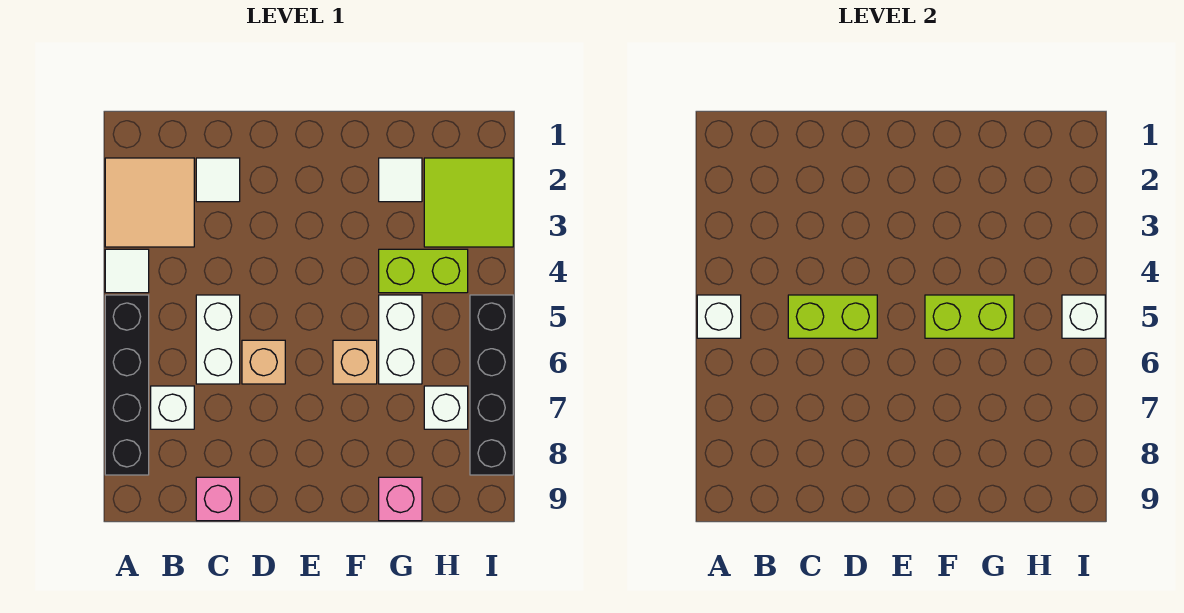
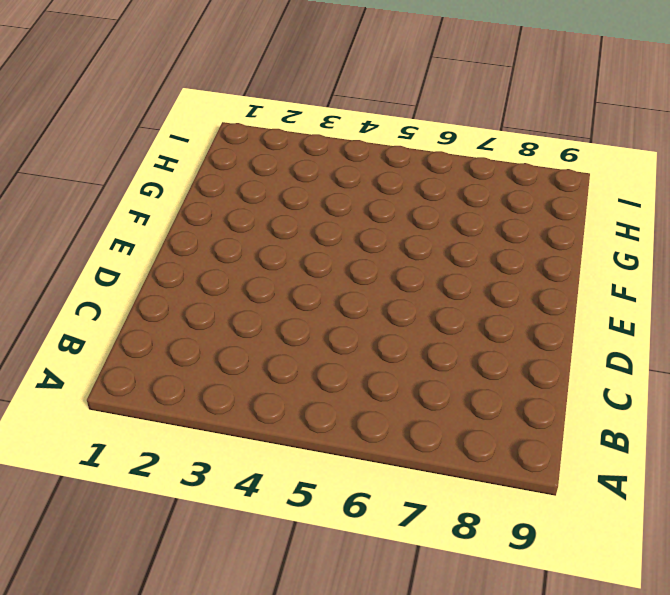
none -> tan 2x2 tile [105,158,194,247]
none -> white 1x1 tile [105,249,149,293]
none -> black 1x4 brick [105,295,149,475]

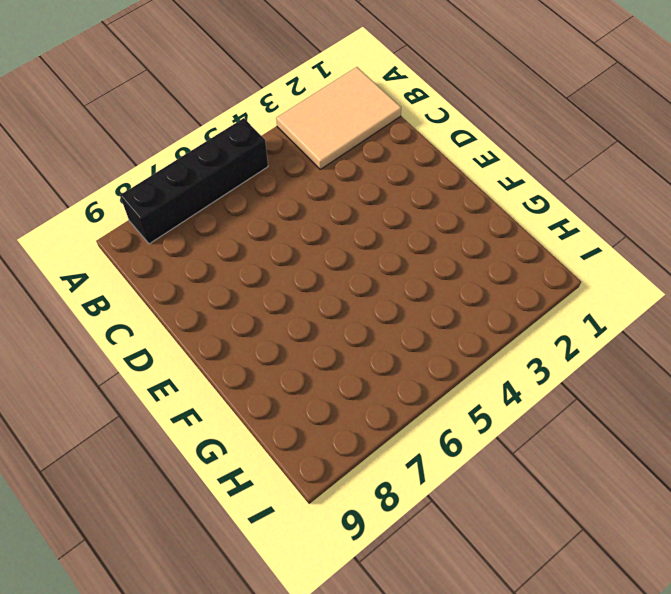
tan 2x3 tile [276,67,401,169] -> tan 2x2 tile [105,158,194,247]
none -> white 1x1 tile [105,249,149,293]
none -> white 1x1 brick [151,386,194,429]
none -> white 1x1 tile [196,158,240,202]

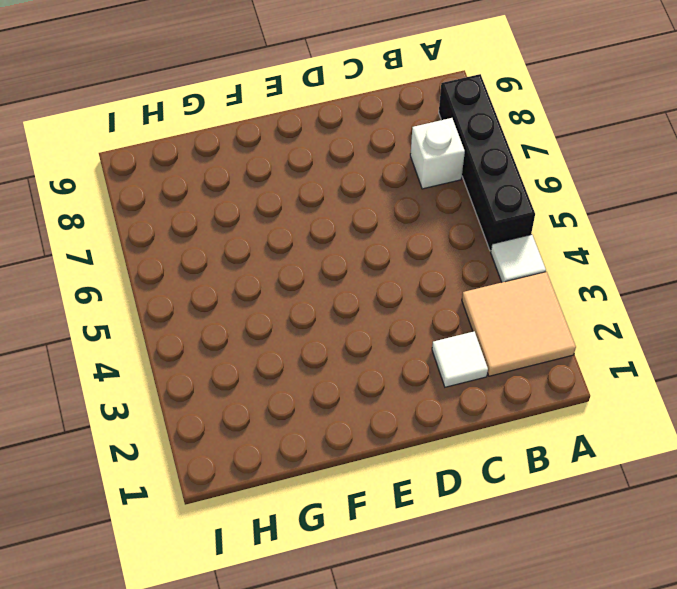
none -> white 1x2 brick [196,295,240,384]
none -> pink 1x1 brick [196,477,240,521]
none -> tan 1x1 brick [242,340,285,384]

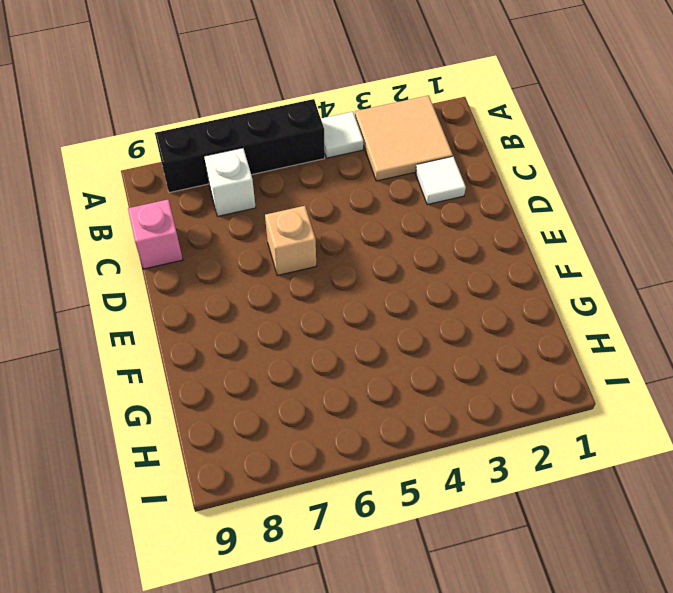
none -> white 1x2 brick [196,295,240,384]
none -> tan 1x1 brick [333,340,377,384]
none -> white 1x1 tile [379,158,422,202]

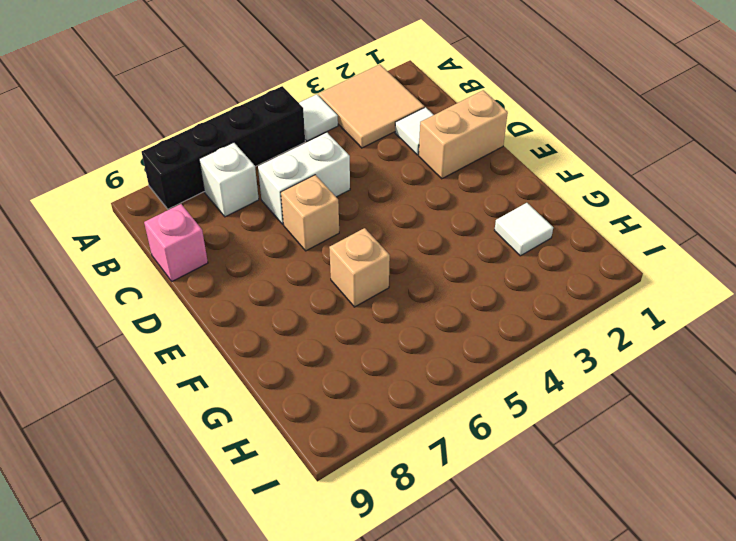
tan 1x2 brick [419,90,508,179] -> none
none -> lime 1x2 brick [379,249,468,293]
none -> white 1x2 brick [379,295,422,384]
none -> pink 1x1 brick [379,477,422,521]

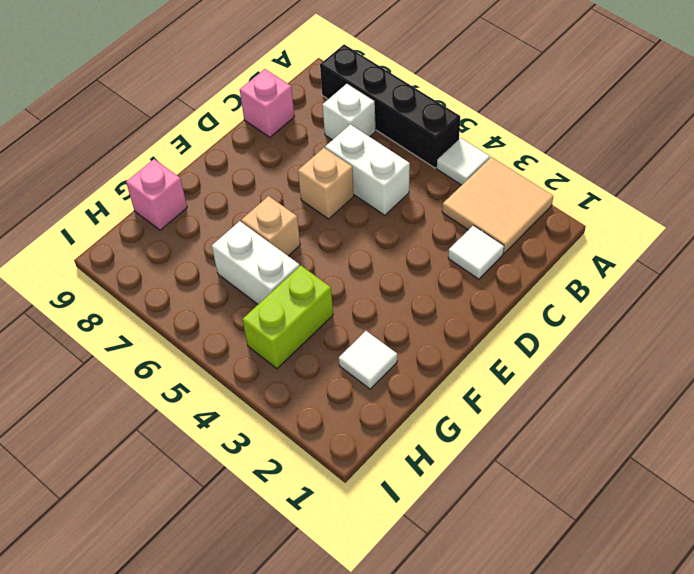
none -> lime 2x2 tile [424,158,513,247]
none -> white 1x1 brick [424,386,468,429]
none -> black 1x4 brick [470,295,513,475]

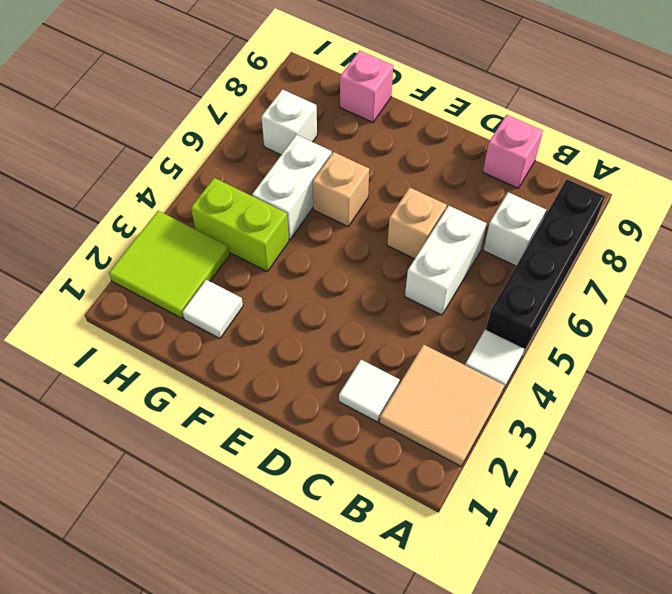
none -> black 1x4 brick [470,295,513,475]
none -> white 1x1 brick [697,295,741,338]
none -> lime 1x2 brick [788,295,877,338]

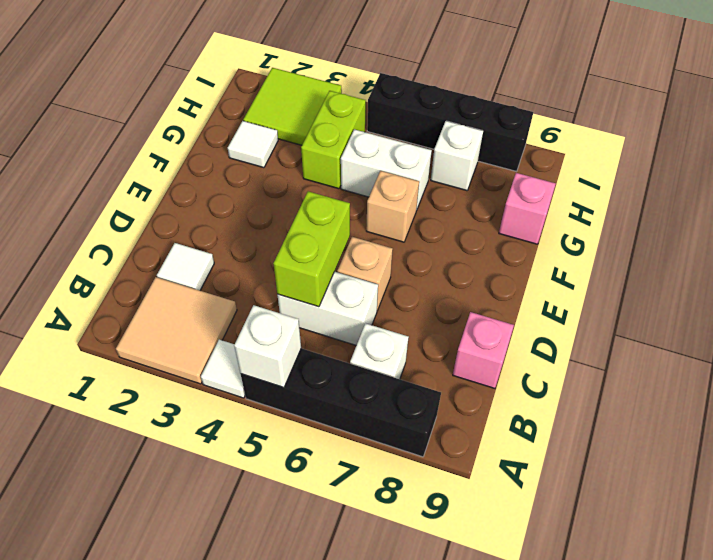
none -> lime 1x2 brick [925,295,1014,338]
none -> white 1x1 brick [1062,295,1105,338]

